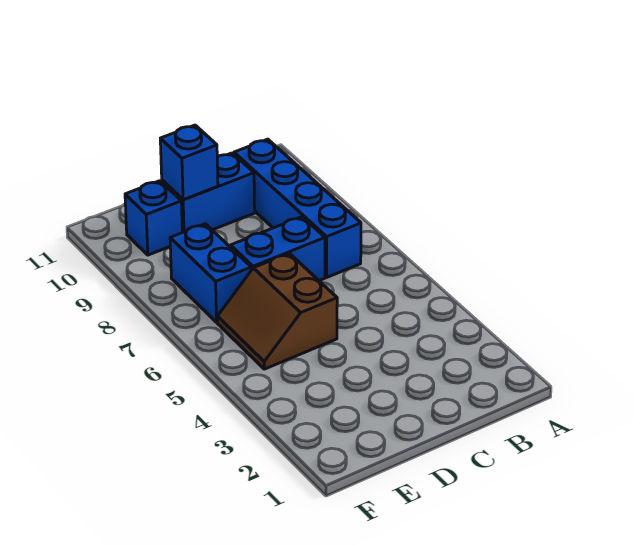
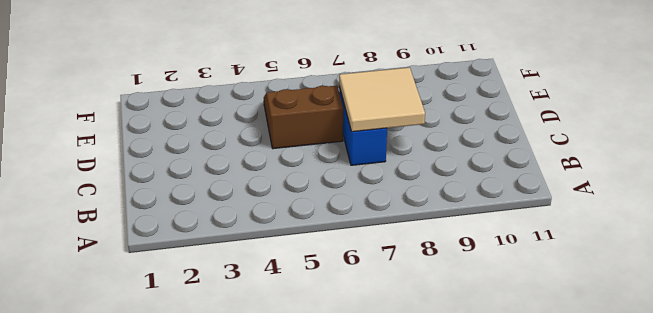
tan 2x2 tile [339,67,425,132] -> none
none -> blue 1x4 brick [234,139,361,277]
none -> blue 1x2 brick [162,153,255,233]

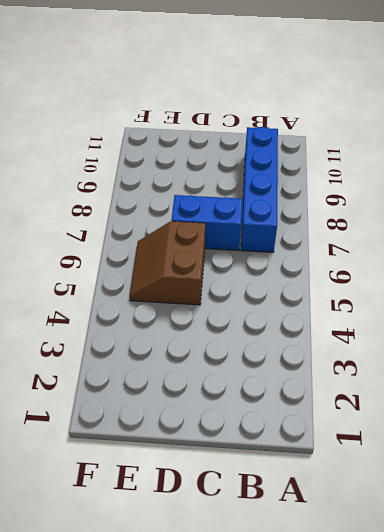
none -> blue 1x2 brick [162,153,255,233]
none -> blue 1x2 brick [170,224,251,322]

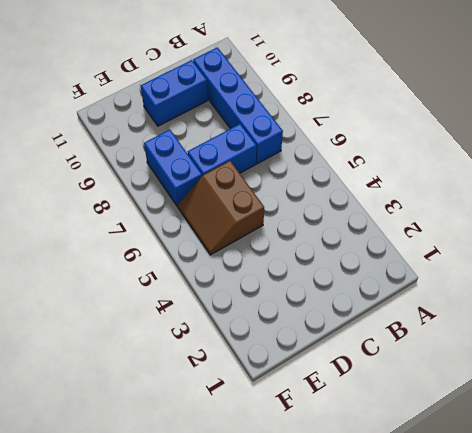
none -> blue 1x1 brick [125,181,182,255]
none -> blue 1x1 brick [160,125,218,200]

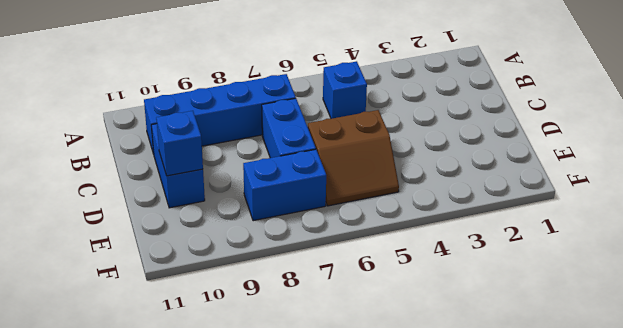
blue 1x1 brick [323,61,367,119] -> blue 1x1 brick moved to [125,181,182,255]

